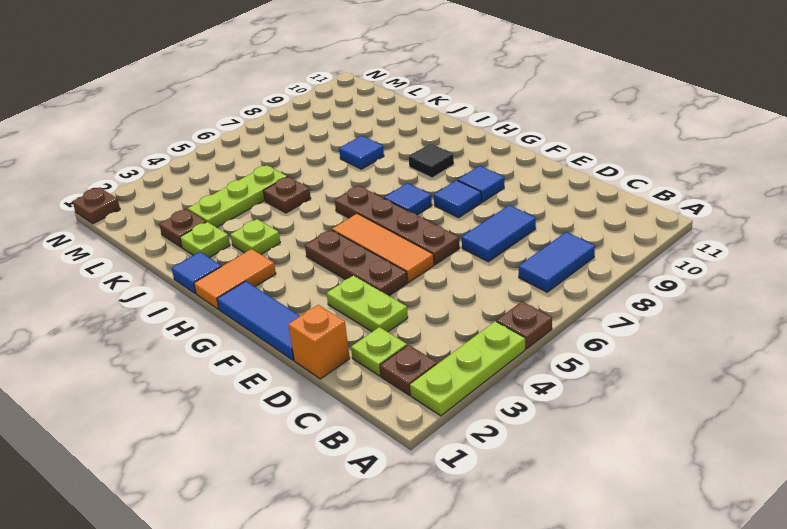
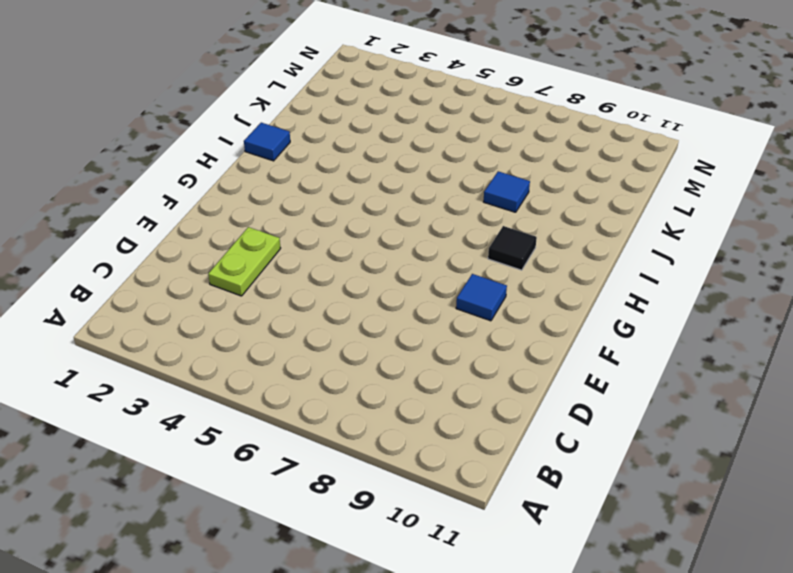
none -> lime 1x3 plate [410,321,525,416]
none -> brown 1x1 plate [496,302,552,349]
none -> brown 1x1 plate [380,345,437,395]

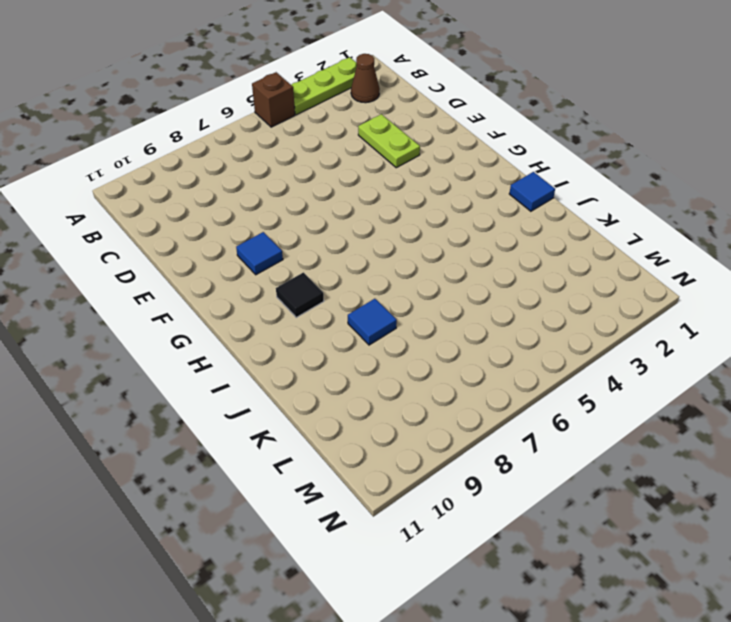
brown 1x1 brick [252,72,295,127] -> brown 1x1 plate [496,302,552,349]
brown 1x1 cone [351,54,380,103] -> brown 1x1 plate [380,345,437,395]
none -> blue 1x2 tile [519,232,595,292]
none -> lime 1x1 plate [351,327,407,376]
none -> orange 1x1 brick [288,305,350,379]

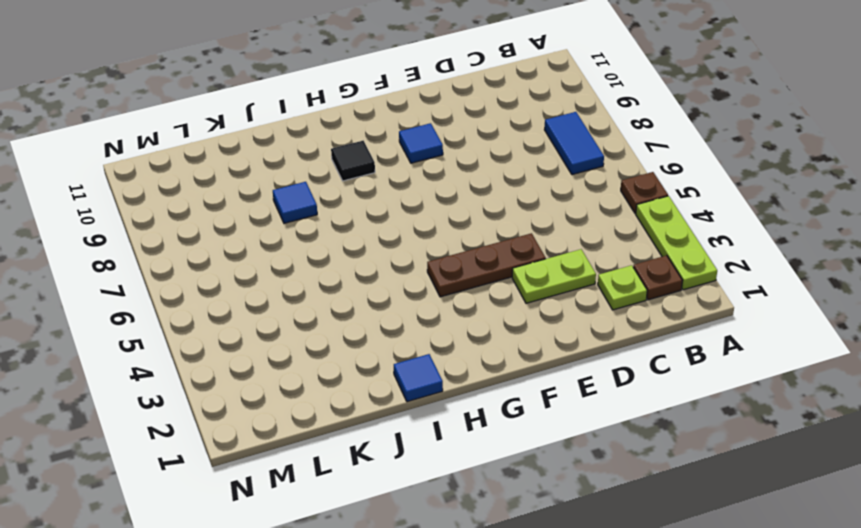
none -> orange 1x1 brick [288,305,350,379]
none -> blue 1x2 tile [462,205,536,262]
none -> blue 1x3 tile [217,281,300,360]

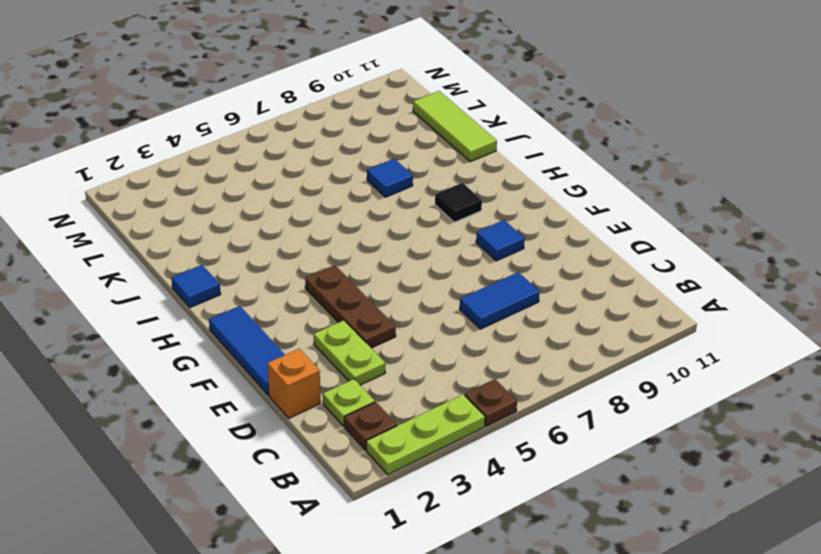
lime 1x3 tile [413,91,497,162] -> none
none -> blue 1x2 tile [519,232,595,292]
none -> orange 1x3 tile [332,214,434,282]
none -> brown 1x4 plate [335,186,460,264]

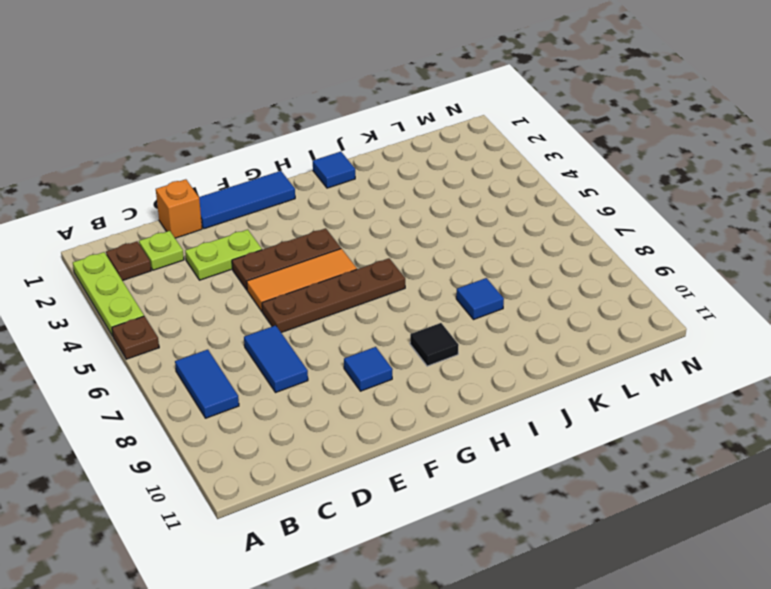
none -> blue 1x1 tile [434,180,481,218]
none -> blue 1x1 tile [384,183,432,215]
none -> orange 1x2 tile [194,249,276,309]

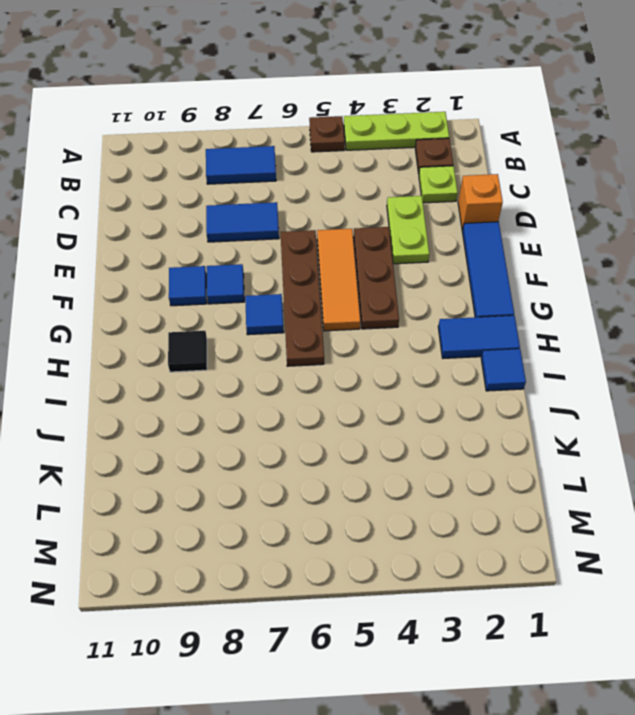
blue 1x2 tile [438,316,520,358] -> orange 1x2 tile [194,249,276,309]
none -> lime 1x1 plate [230,219,280,254]
none -> lime 1x1 plate [180,222,230,258]
none -> brown 1x1 plate [263,177,311,213]

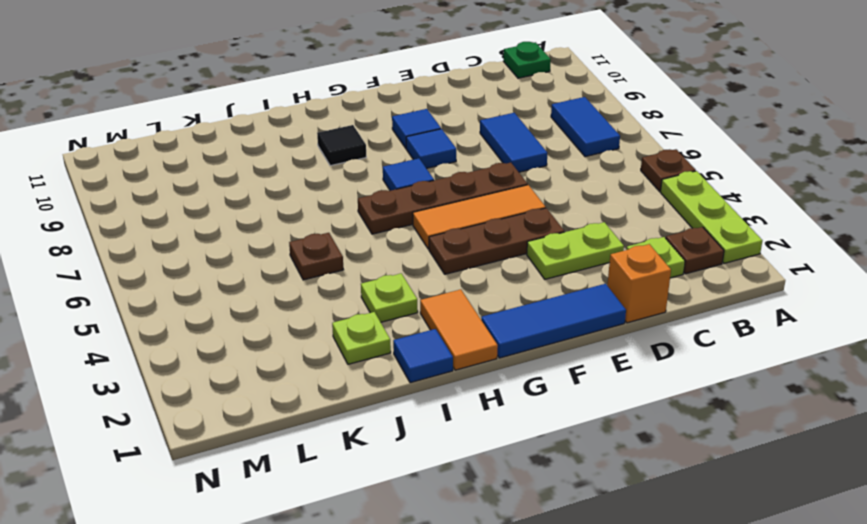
green 1x1 plate [503,42,551,78] -> none
none -> blue 1x1 tile [339,136,384,169]
none -> brown 1x1 plate [159,209,206,247]
none -> lime 1x3 plate [188,165,287,227]

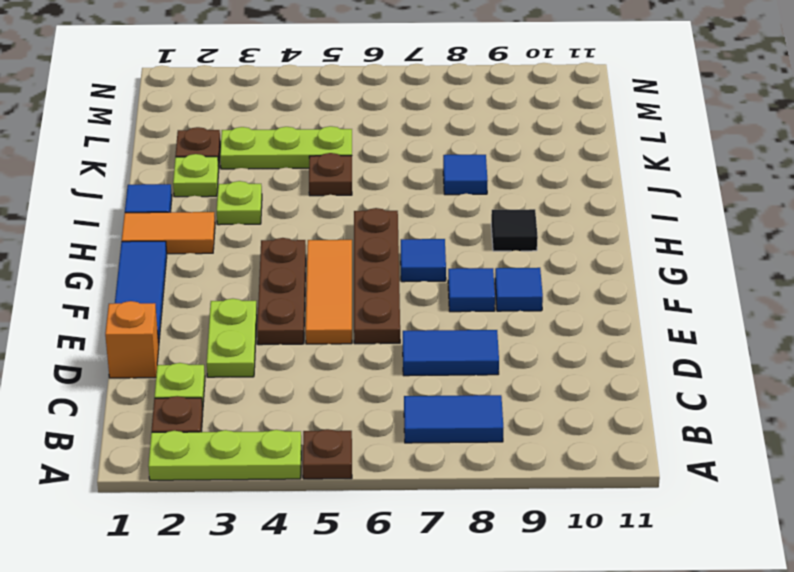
none -> brown 1x1 plate [72,187,120,224]

